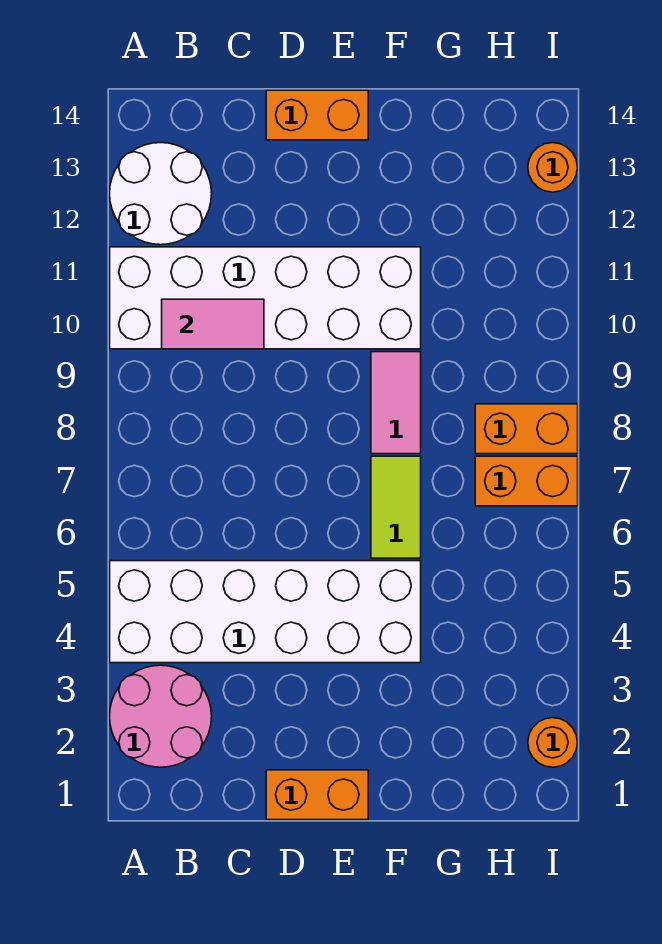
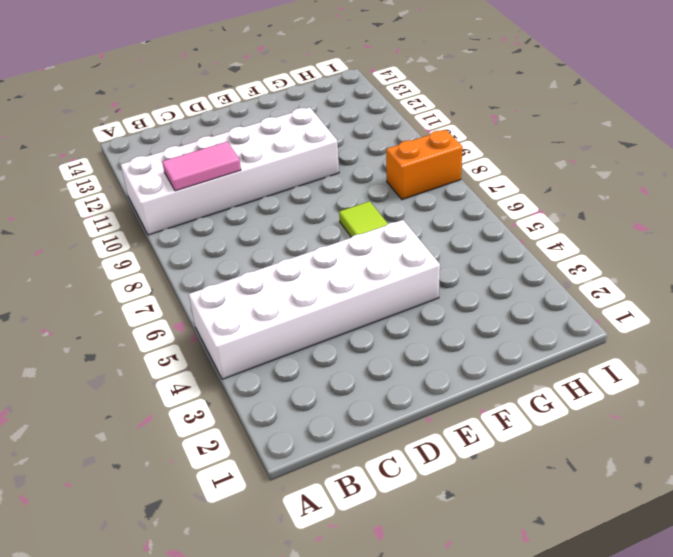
none -> pink 2x2 round brick [110,665,212,767]
none -> white 2x2 round brick [110,143,212,245]
none -> orange 1x2 brick [266,770,368,820]

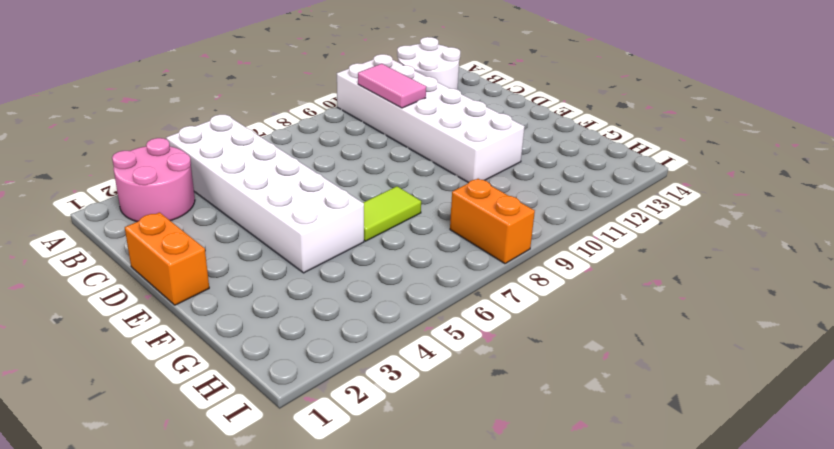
none -> orange 1x2 brick [266,90,368,140]
none -> pink 1x2 tile [371,352,421,454]
none -> orange 1x2 brick [475,456,578,506]

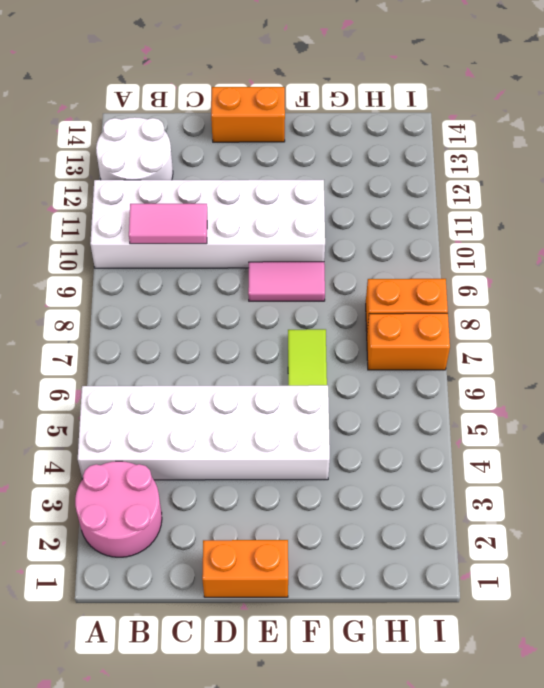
pink 1x2 tile [248,262,325,301] -> pink 1x2 tile turned to [371,352,421,454]
none -> orange 1x1 round brick [528,718,577,767]
none -> orange 1x1 round brick [528,143,577,192]

